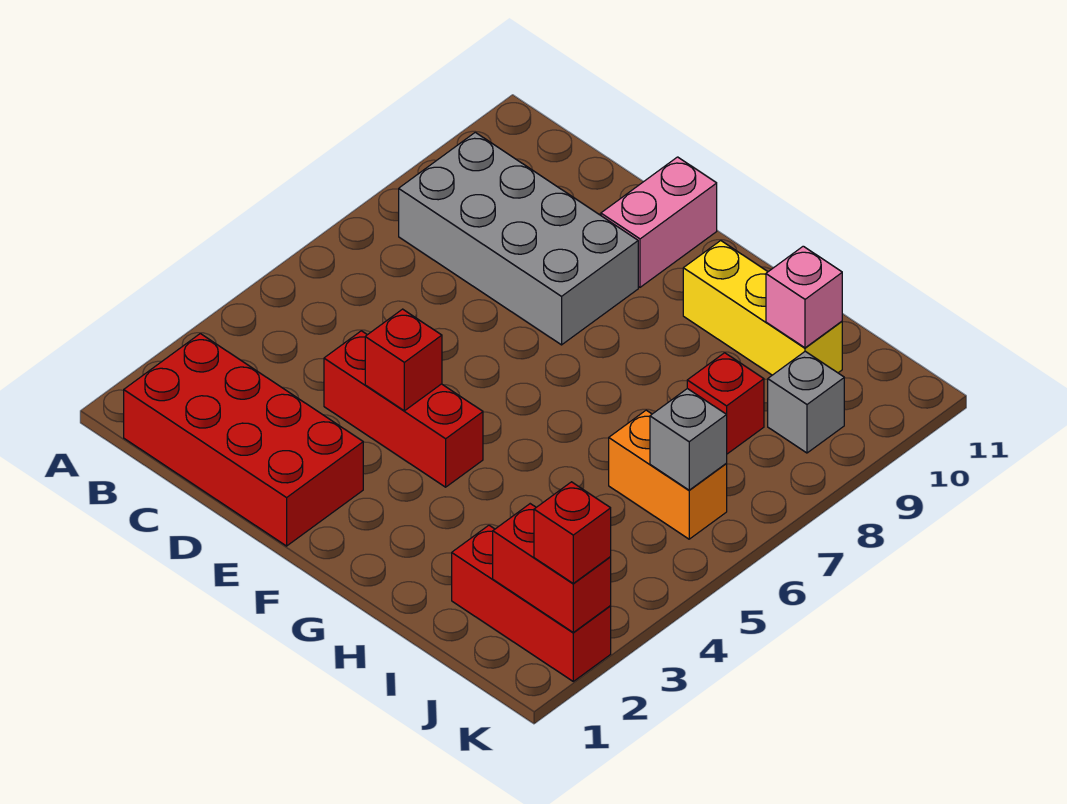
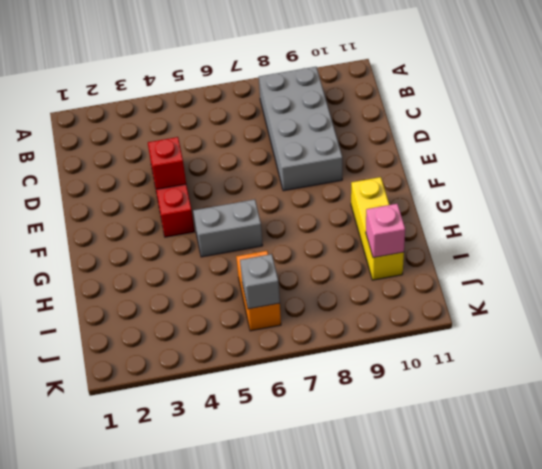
grey 1x2 brick [193,199,263,257] -> none
none -> red 2x4 brick [124,334,363,546]
none -> pink 1x2 brick [601,157,717,287]
none -> red 1x3 brick [452,525,611,681]

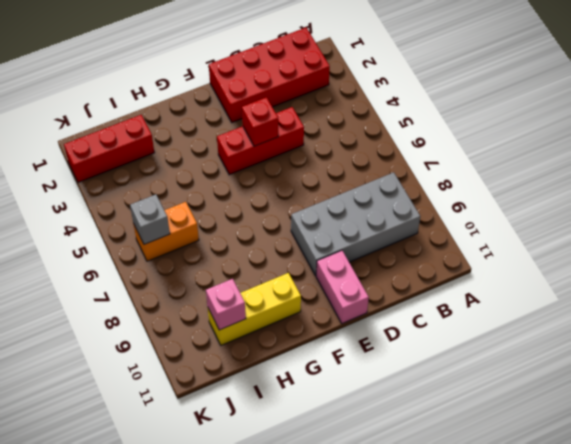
none -> red 1x1 brick [687,353,764,454]
none -> grey 1x1 brick [768,351,844,453]
none -> red 1x2 brick [493,504,611,632]

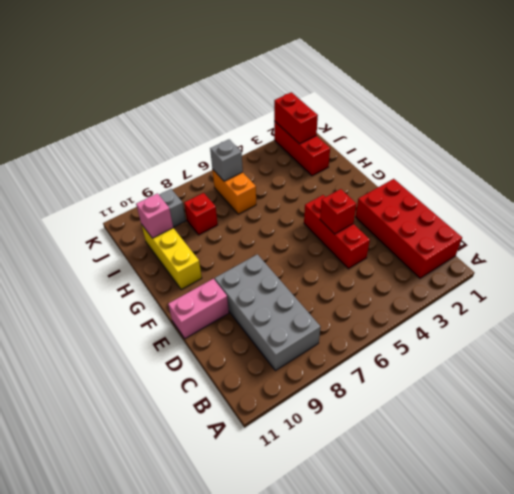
none -> red 1x1 brick [534,482,611,583]

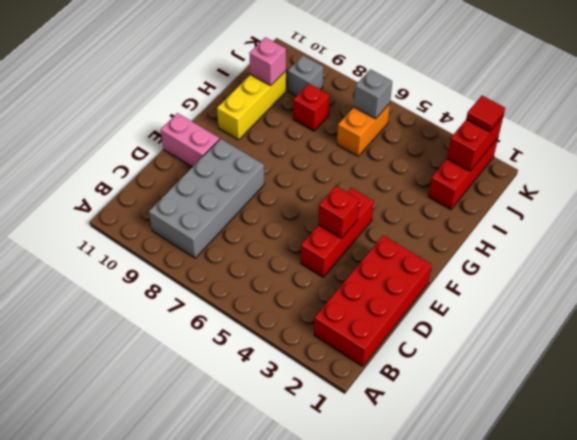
red 1x1 tile [466,96,505,132] -> red 1x1 brick [534,482,611,583]

